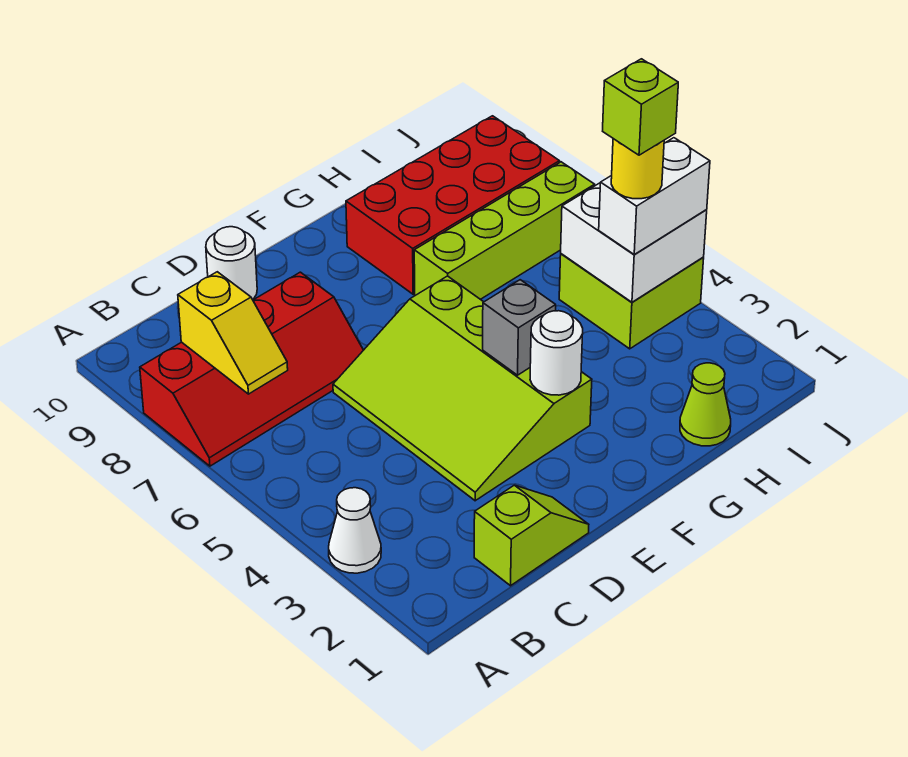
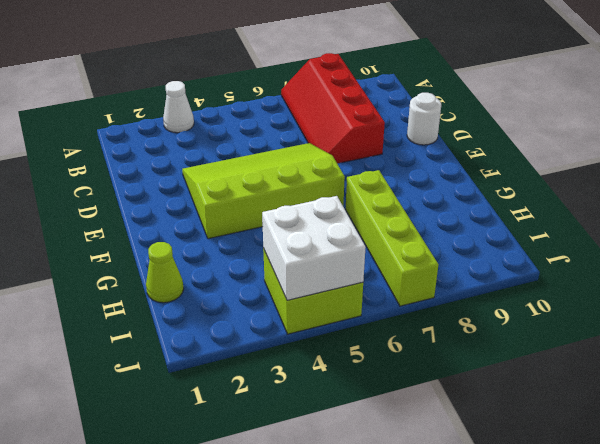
none -> lime 1x2 slope [474,485,589,586]
none -> red 2x4 brick [346,116,559,294]
none -> yellow 1x2 slope [178,272,288,394]

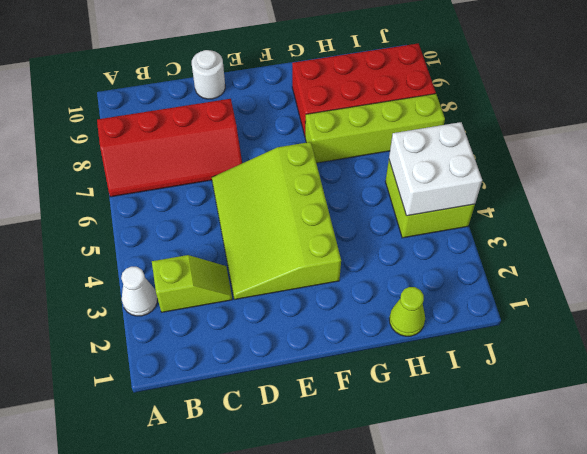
lime 1x2 slope [152,255,232,312] -> lime 1x2 slope moved to [474,485,589,586]
none -> yellow 1x2 slope [178,272,288,394]
none -> white 1x1 round brick [530,311,583,395]
none -> grey 1x1 brick [483,280,556,375]

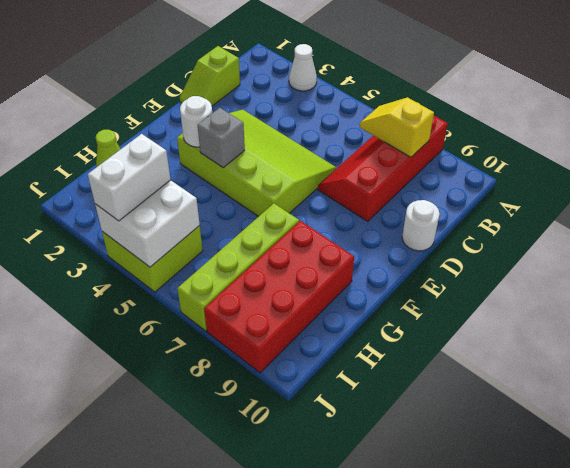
none -> yellow 1x1 round brick [611,139,664,199]
none -> lime 1x1 brick [603,59,678,155]

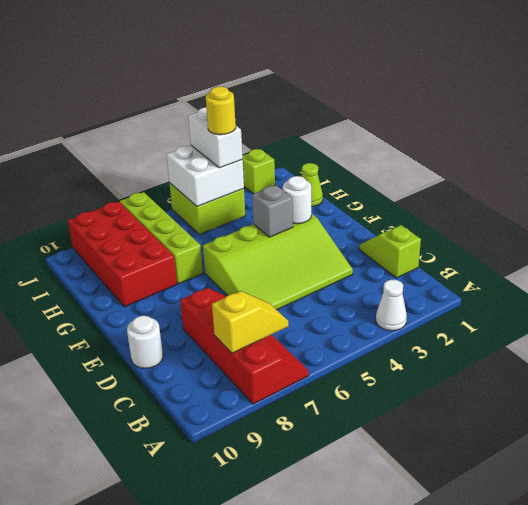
lime 1x1 brick [242,149,275,194] -> lime 1x1 brick moved to [603,59,678,155]

